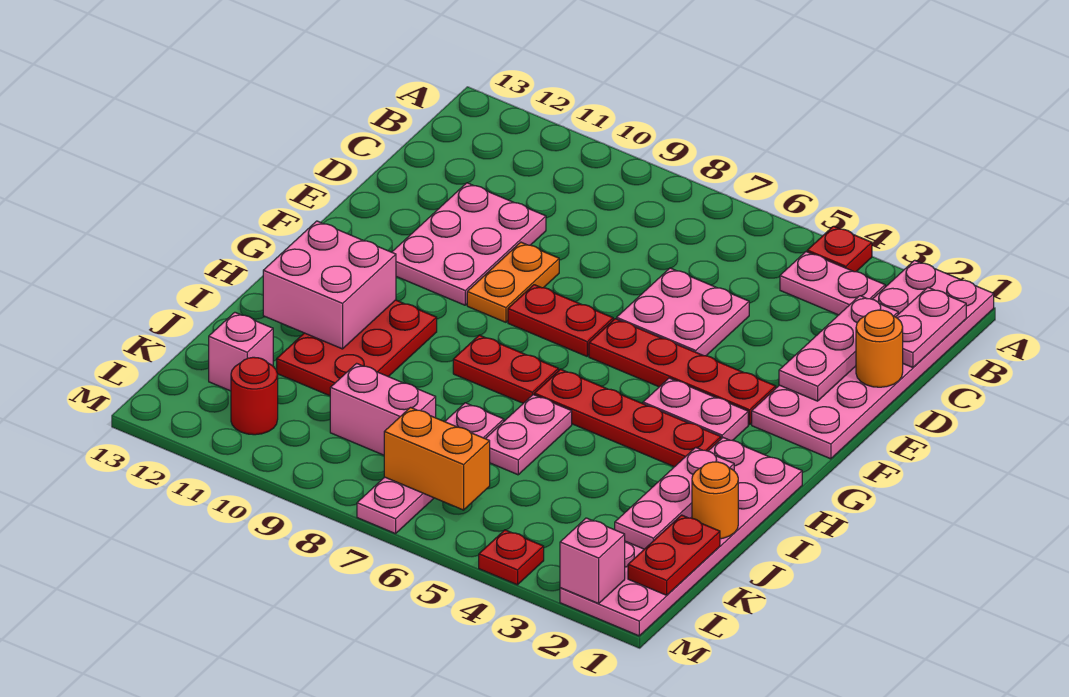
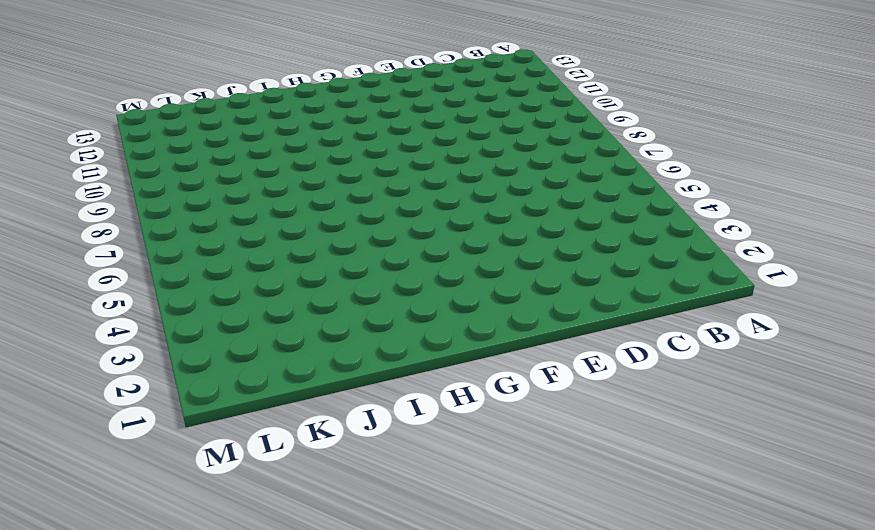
none -> pink 2x6 plate [752,260,994,459]
none -> red 1x1 plate [807,226,872,272]
none -> pink 1x2 plate [780,252,885,315]

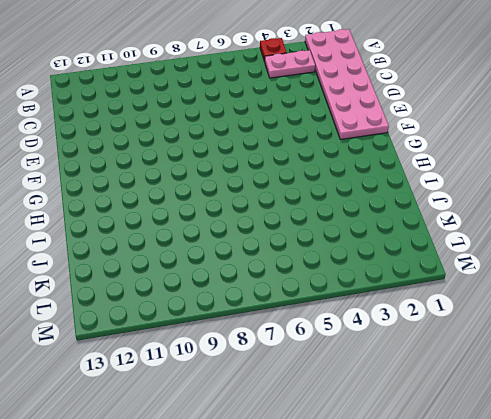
none -> pink 2x2 plate [617,268,749,356]
none -> pink 2x3 plate [392,183,546,305]
none -> orange 1x2 plate [467,242,559,322]

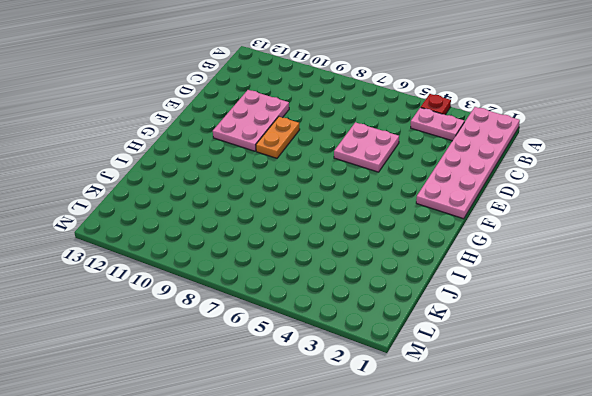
none -> red 1x4 plate [589,319,776,425]
none -> red 1x2 plate [508,285,613,356]
none -> pink 1x2 plate [643,378,748,440]

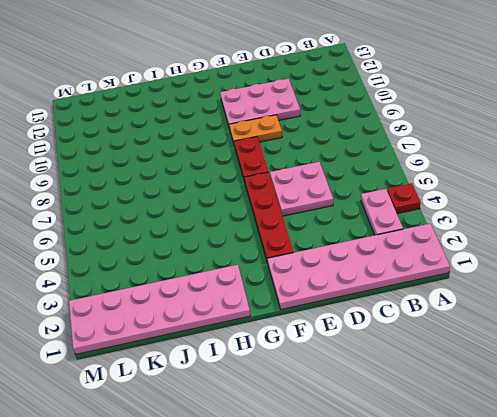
none -> pink 1x2 plate [643,378,748,440]
none -> red 1x4 plate [534,369,721,467]
none -> red 1x2 plate [453,335,559,403]

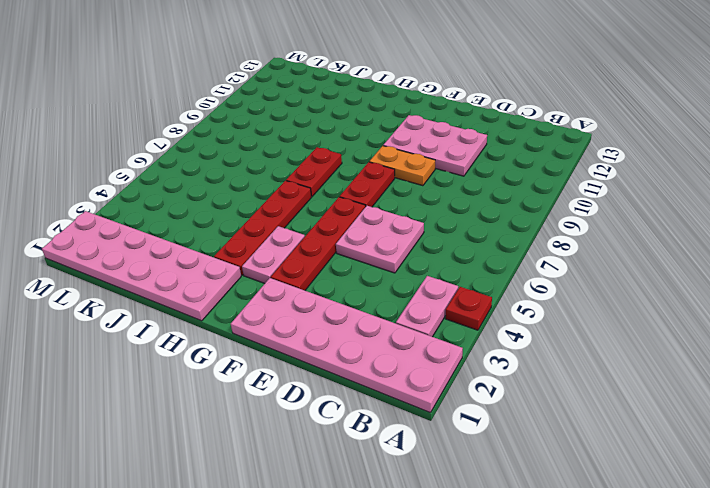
none -> red 2x3 plate [277,300,437,396]
none -> pink 1x2 plate [485,395,572,475]
none -> pink 1x4 plate [357,403,504,534]

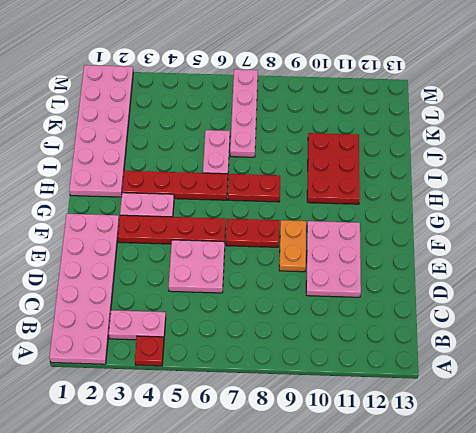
none -> pink 1x2 brick [330,363,436,455]
none -> pink 1x1 brick [209,312,273,391]
none -> red 1x1 round brick [231,357,278,435]

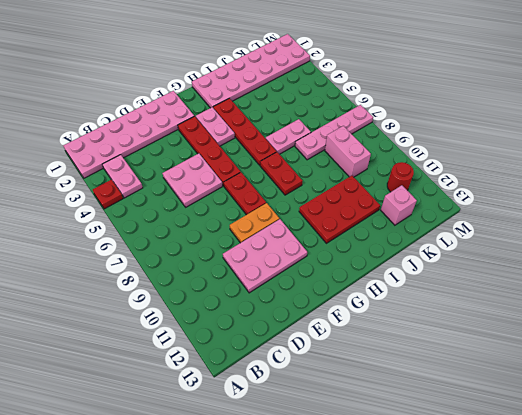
none -> red 1x1 plate [479,530,544,585]
none -> pink 1x2 plate [896,287,966,368]
none -> pink 1x3 plate [779,296,898,401]

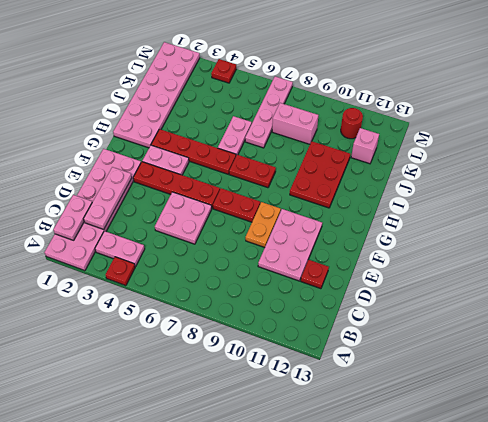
red 1x1 plate [301,260,329,289] -> none
none -> orange 1x1 round brick [856,310,903,387]
none -> pink 2x2 brick [263,221,396,349]
none -> pink 1x3 plate [615,447,734,549]

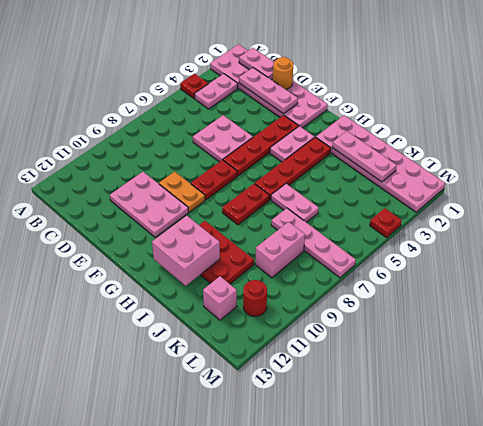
none -> orange 1x1 round brick [692,462,738,539]
none -> red 1x2 plate [628,515,720,595]
none -> orange 1x2 brick [384,408,490,510]

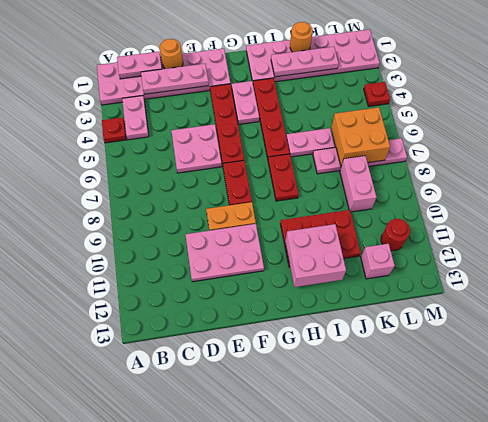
orange 2x2 brick [331,107,390,166] -> orange 1x2 brick [384,408,490,510]
none -> red 1x2 plate [628,515,720,595]
none -> pink 1x1 brick [560,518,625,603]

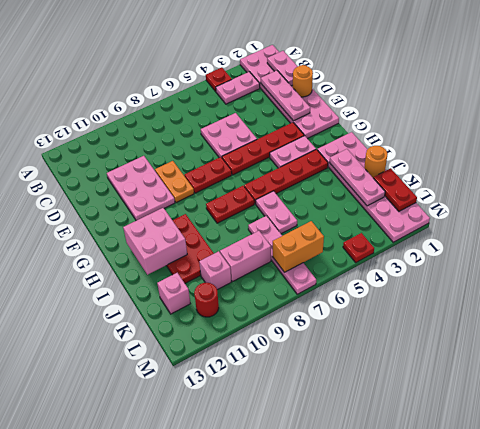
pink 1x1 brick [199,251,231,290] -> pink 1x1 brick moved to [560,518,625,603]

